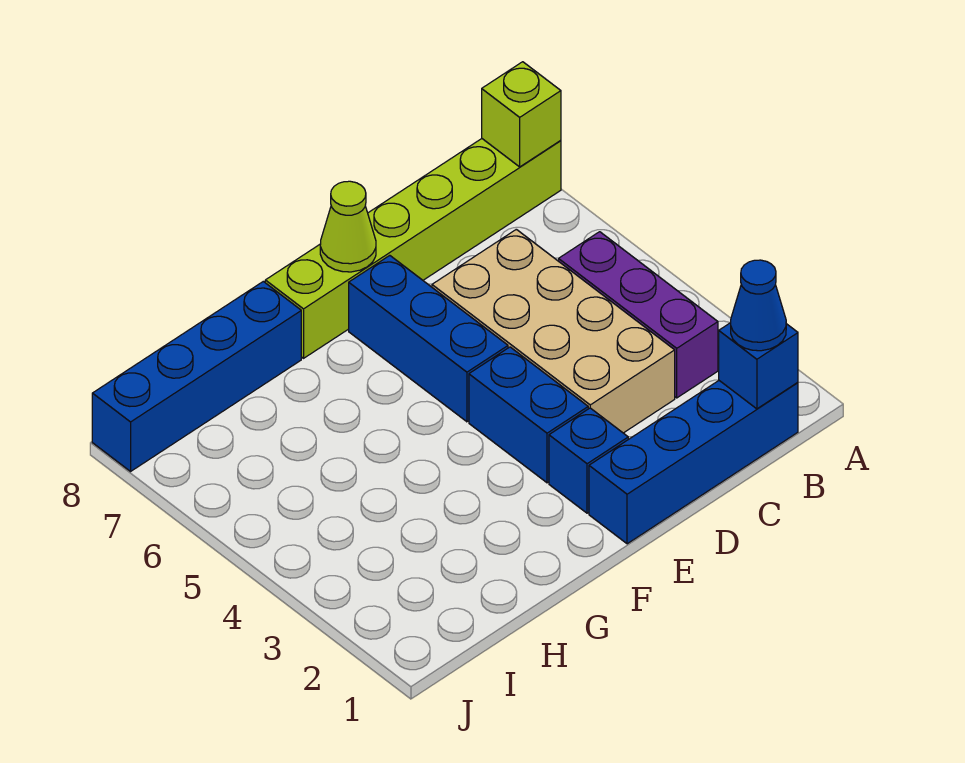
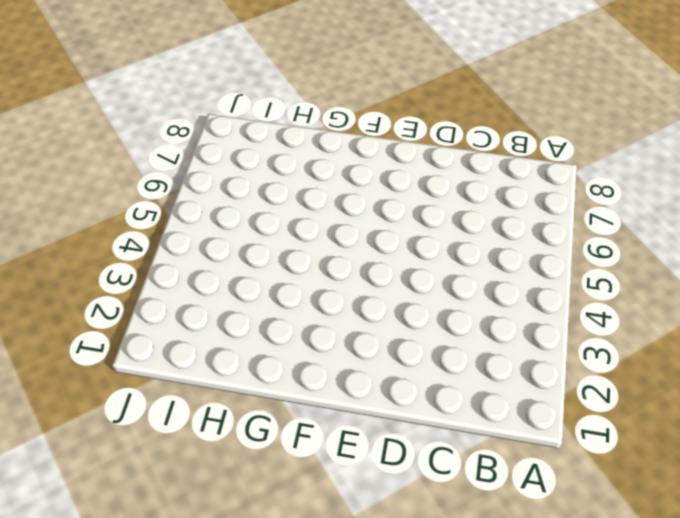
none -> lime 1x6 brick [265,139,561,358]
none -> blue 1x4 brick [589,381,798,544]
none -> purple 1x3 brick [559,232,718,398]

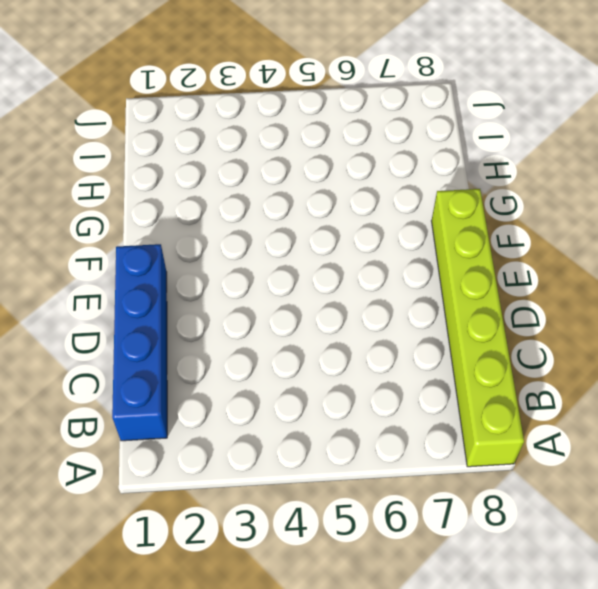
none -> purple 1x3 brick [559,232,718,398]
none -> tan 2x4 brick [432,229,675,433]
none -> blue 1x1 brick [549,408,628,513]

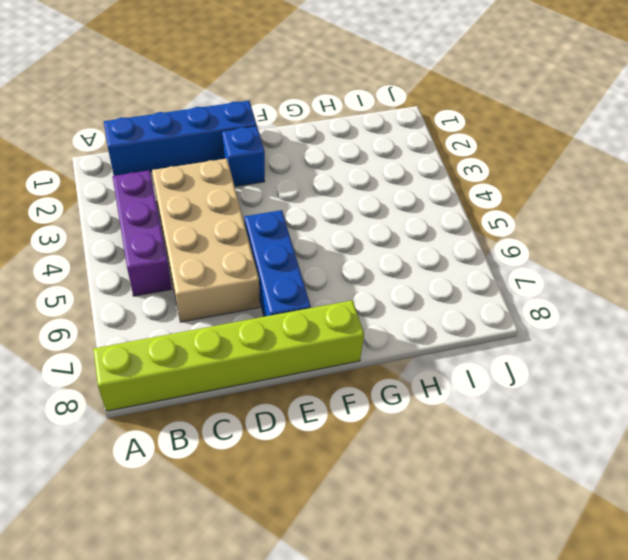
none -> blue 1x2 brick [469,347,588,483]
none -> blue 1x4 brick [92,281,301,471]
none -> lime 1x1 brick [482,62,561,167]

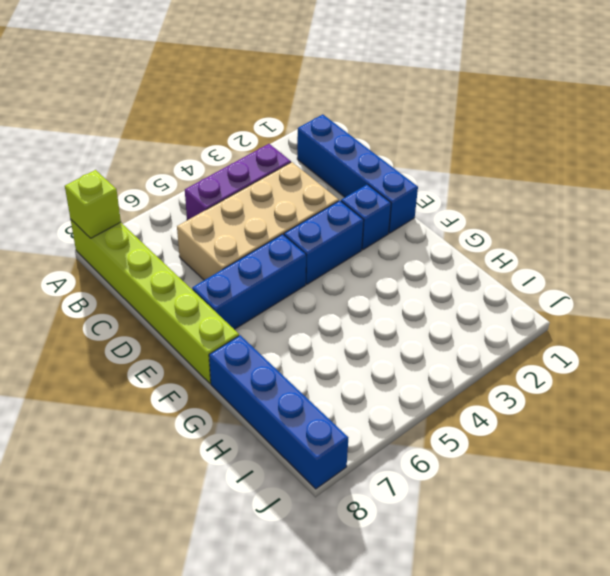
none -> blue 1x1 brick [719,323,798,409]
none -> lime 1x1 cone [320,181,376,272]
none -> blue 1x1 cone [731,260,786,351]

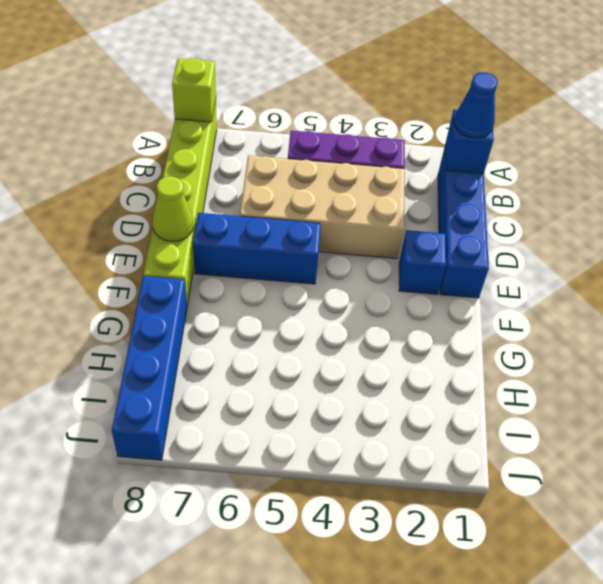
none -> blue 1x2 brick [469,347,588,483]

